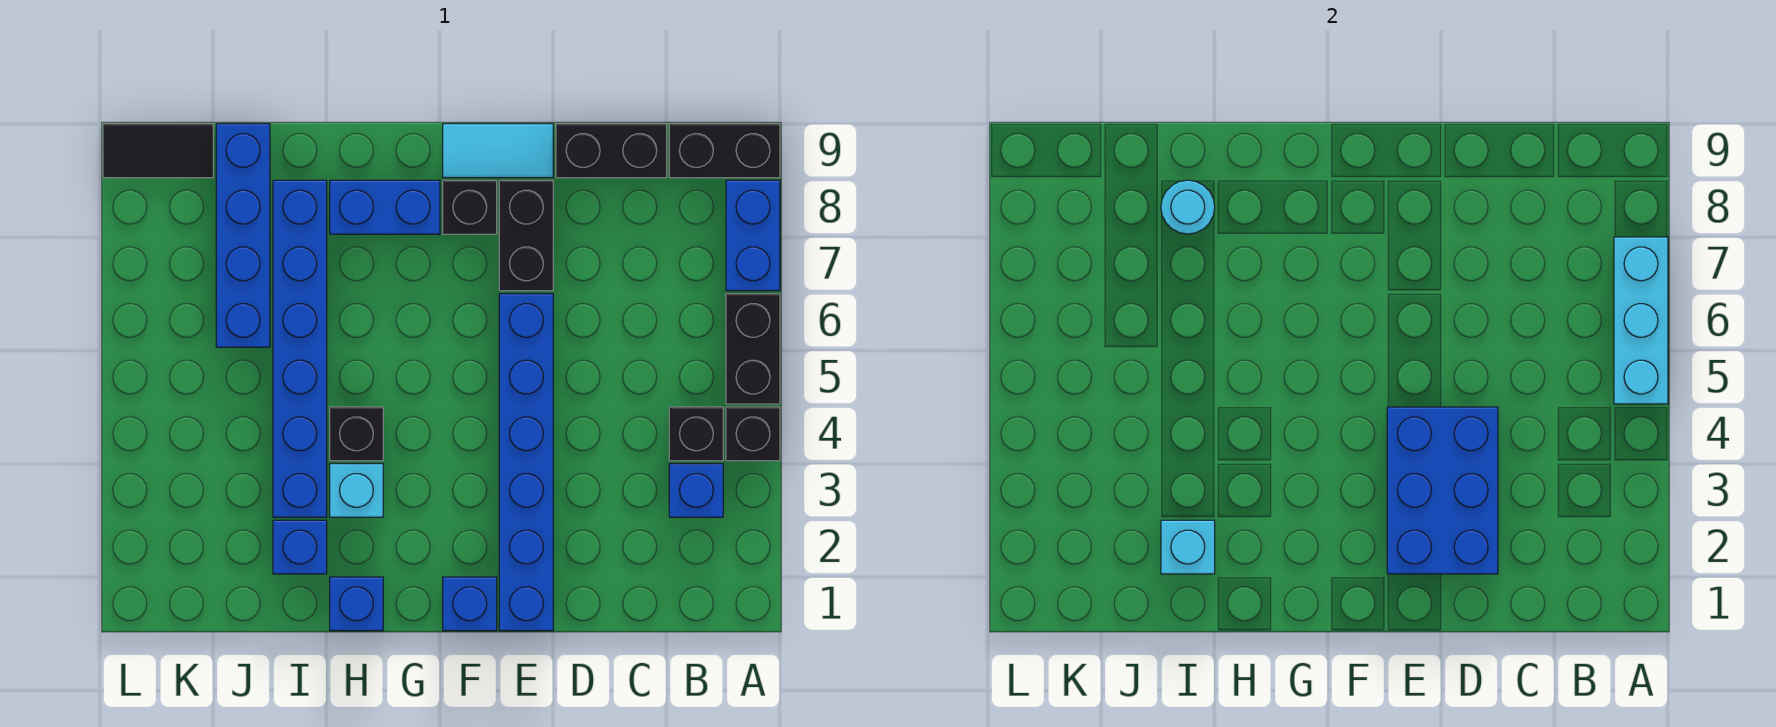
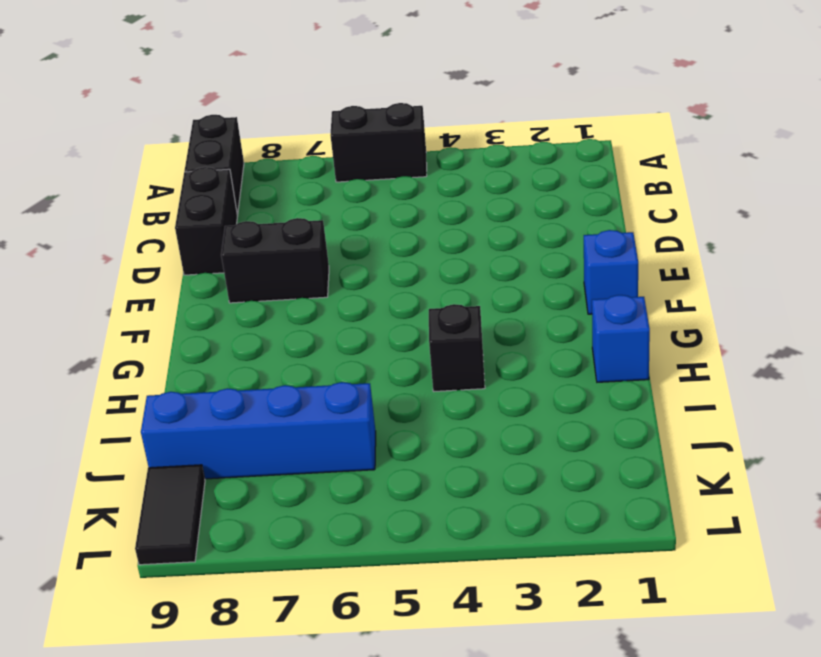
none -> black 1x1 brick [726,407,780,461]
none -> blue 1x2 brick [726,180,780,291]
none -> blue 1x1 brick [669,464,723,517]

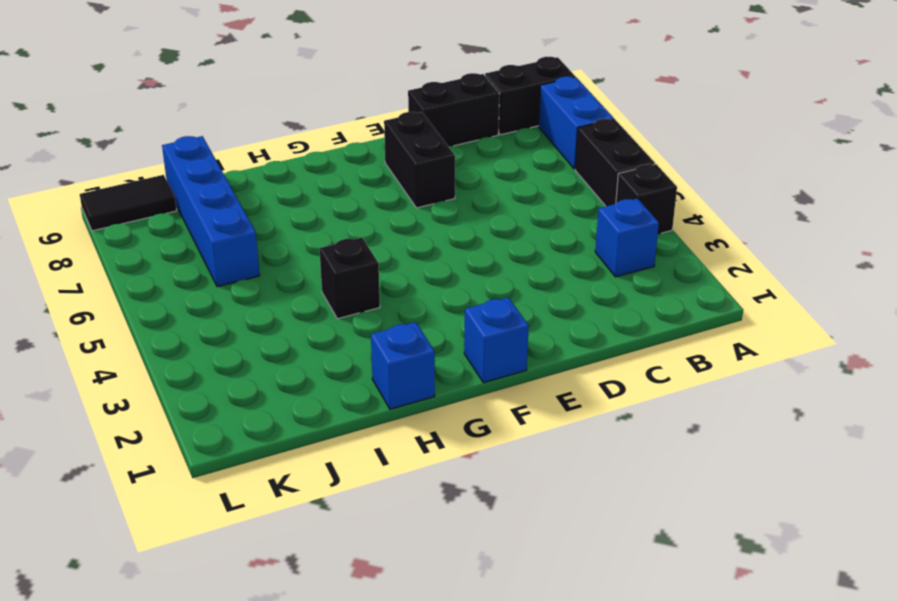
none -> black 1x1 brick [669,407,723,461]
none -> blue 1x6 brick [499,294,553,631]
none -> cyan 1x2 tile [443,124,553,178]

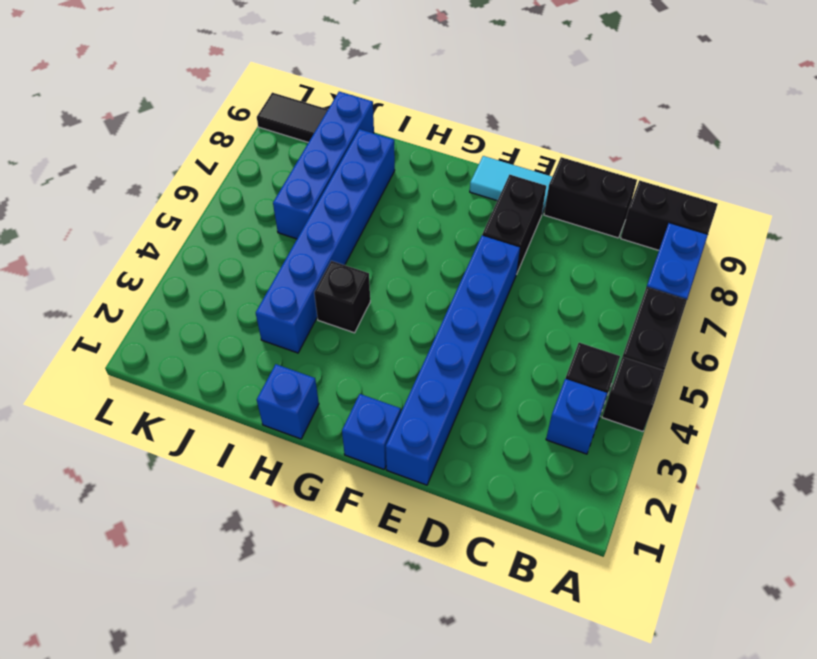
none -> black 1x1 brick [443,180,497,234]
none -> blue 1x2 brick [330,180,440,234]
none -> cyan 1x1 brick [330,464,383,517]

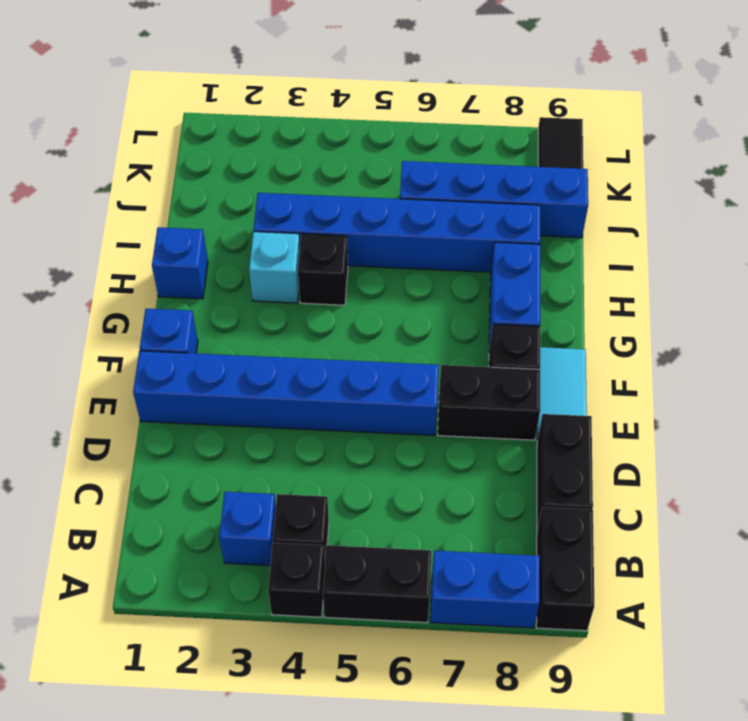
none -> blue 1x1 brick [273,520,327,574]
none -> cyan 1x3 brick [1614,237,1668,404]
none -> blue 2x3 brick [1387,407,1498,574]

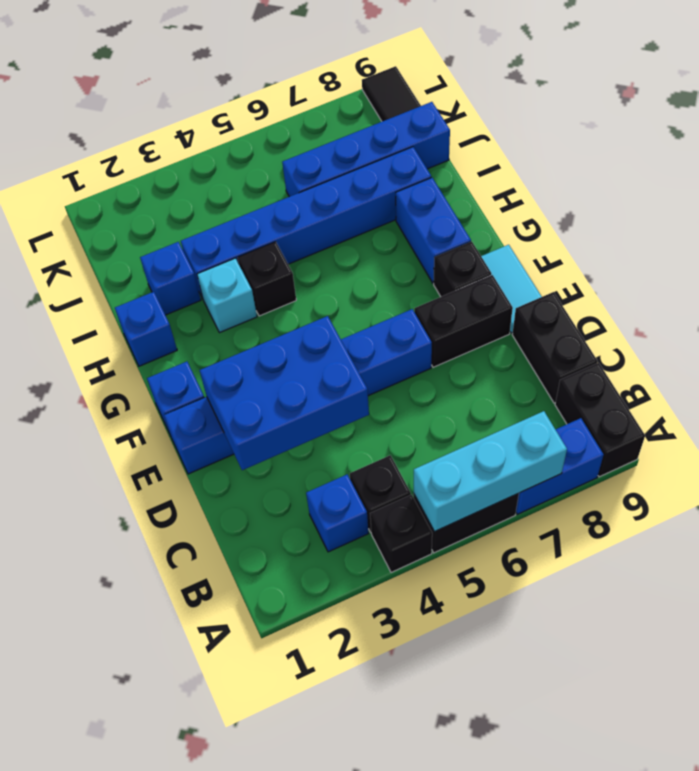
none -> cyan 1x1 brick [1161,520,1215,574]
none -> cyan 1x1 round brick [1161,180,1215,234]

